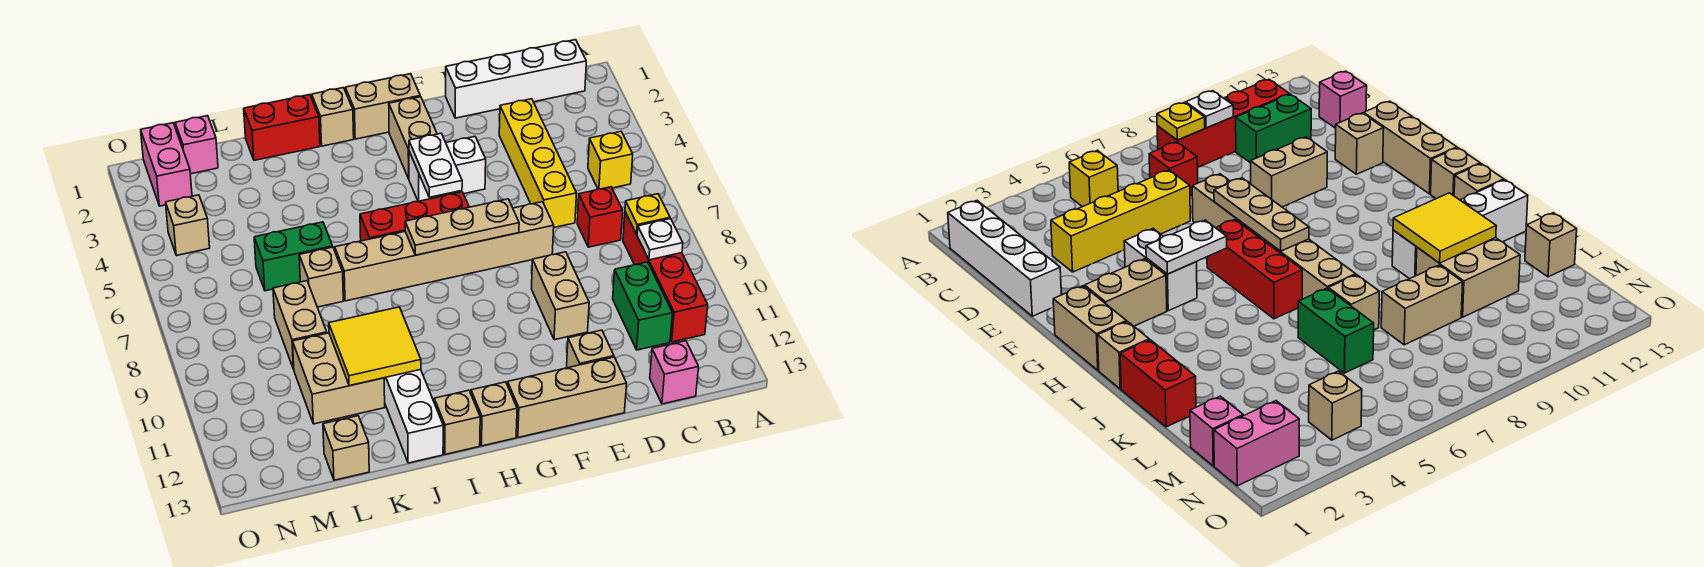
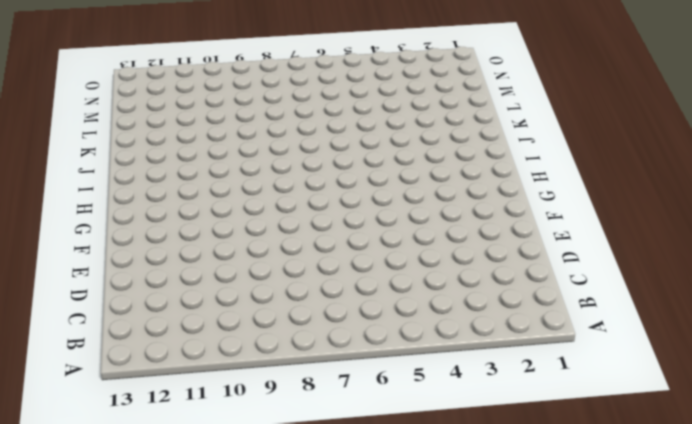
none -> white 1x4 brick [446,40,586,118]
none -> yellow 1x1 brick [588,132,633,189]
none -> red 1x4 brick [623,212,708,342]
none -> red 1x1 brick [577,187,623,247]

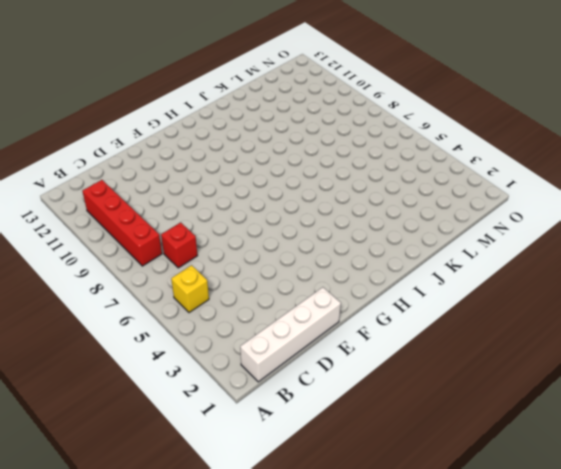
none -> green 1x2 brick [613,262,672,350]
none -> pink 1x1 brick [650,341,699,404]
none -> yellow 1x4 brick [499,99,577,227]
none -> tan 1x6 brick [335,202,554,301]

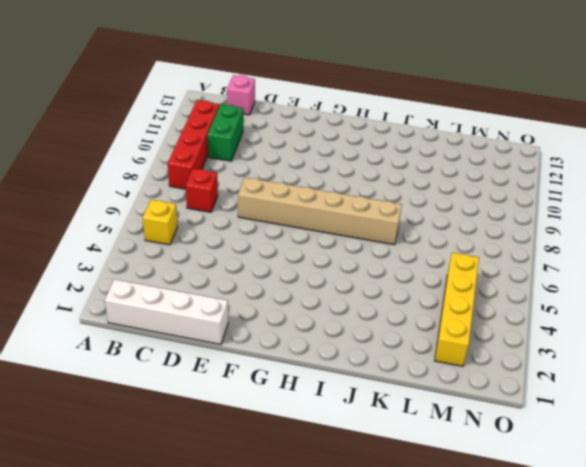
yellow 1x4 brick [435,253,479,366] -> yellow 1x4 brick moved to [499,99,577,227]
none -> tan 1x2 brick [532,252,589,340]
none -> tan 1x1 brick [567,330,614,368]
none -> tan 1x3 brick [508,357,627,437]
none -> white 1x2 brick [409,137,486,201]

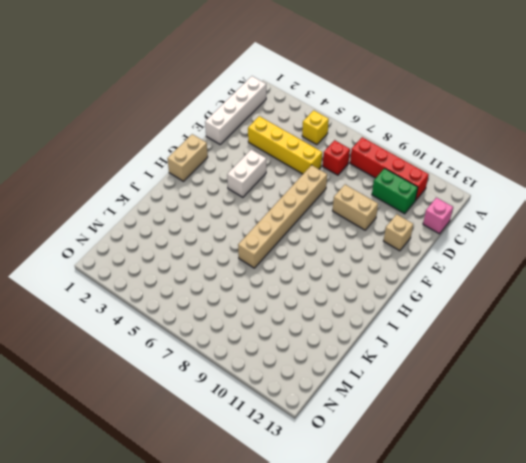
none -> tan 1x3 brick [508,357,627,437]
none -> tan 1x2 brick [389,97,437,179]
none -> red 1x3 brick [360,192,469,241]
none -> tan 1x1 brick [471,382,517,446]

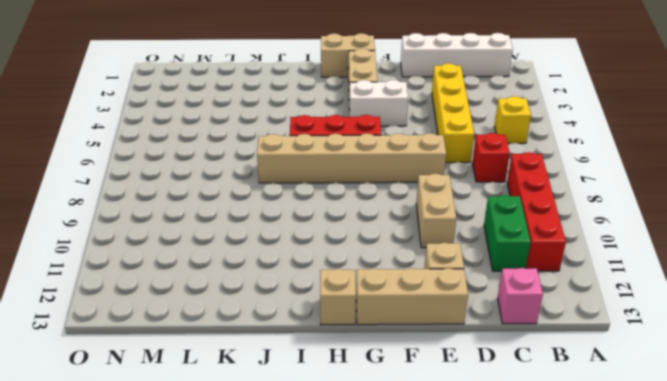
none -> tan 1x1 brick [312,88,354,146]
none -> tan 1x1 brick [434,390,480,454]
none -> red 1x2 brick [244,95,320,160]
none -> white 1x4 brick [384,370,443,463]

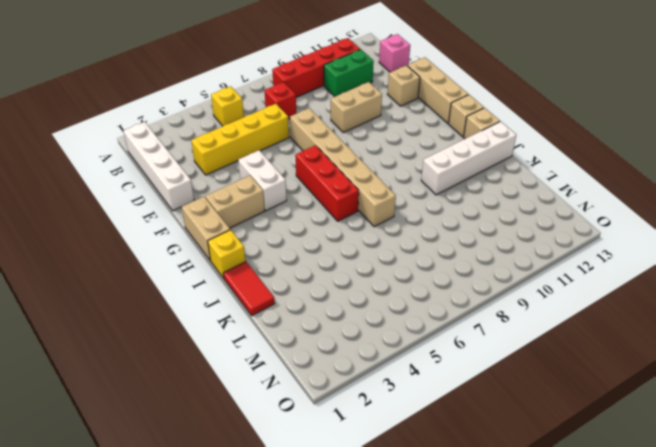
yellow 1x1 brick [208,230,246,278] -> tan 1x1 brick [312,88,354,146]
red 1x2 tile [223,262,275,316] -> red 1x2 brick [244,95,320,160]
none -> green 1x2 brick [254,222,333,291]
none -> tan 1x1 brick [299,247,343,307]
none -> tan 2x2 brick [293,333,385,424]
none -> tan 1x2 brick [273,281,327,369]

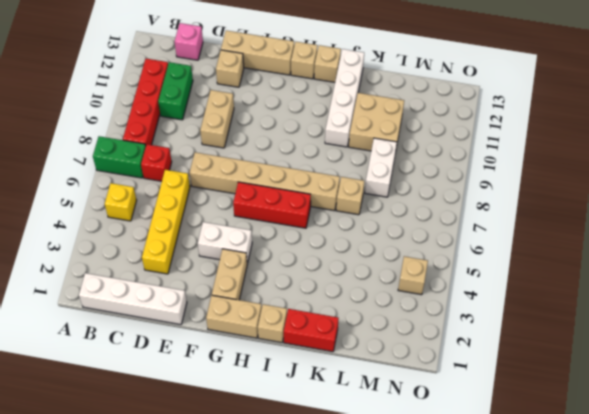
green 1x2 brick [93,136,146,178] -> green 1x2 brick moved to [254,222,333,291]
white 1x2 brick [365,138,397,197] -> tan 1x2 brick [273,281,327,369]
none -> tan 1x1 brick [323,416,369,480]
none -> pink 1x1 brick [175,116,218,174]
none -> pink 1x2 brick [141,123,192,206]
none -> yellow 1x1 plate [625,194,670,234]

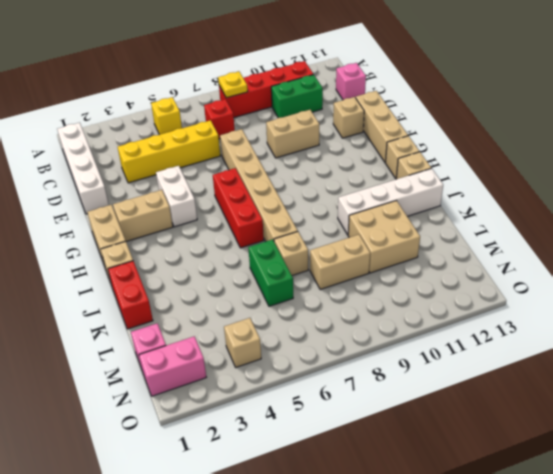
none -> tan 1x1 brick [323,416,369,480]
none -> white 1x1 plate [637,219,683,260]
none -> tan 1x3 plate [405,199,519,255]
none -> white 1x2 plate [409,133,462,197]

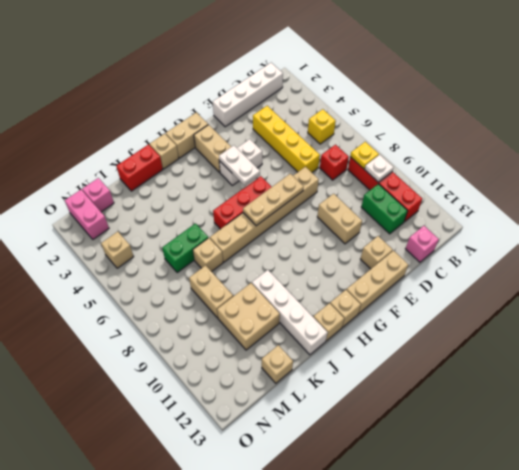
none -> yellow 2x2 tile [329,307,421,386]

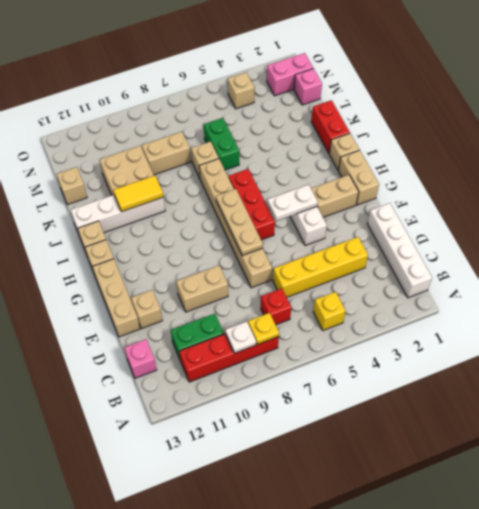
yellow 1x2 tile [113,176,163,212] -> yellow 2x2 tile [329,307,421,386]

